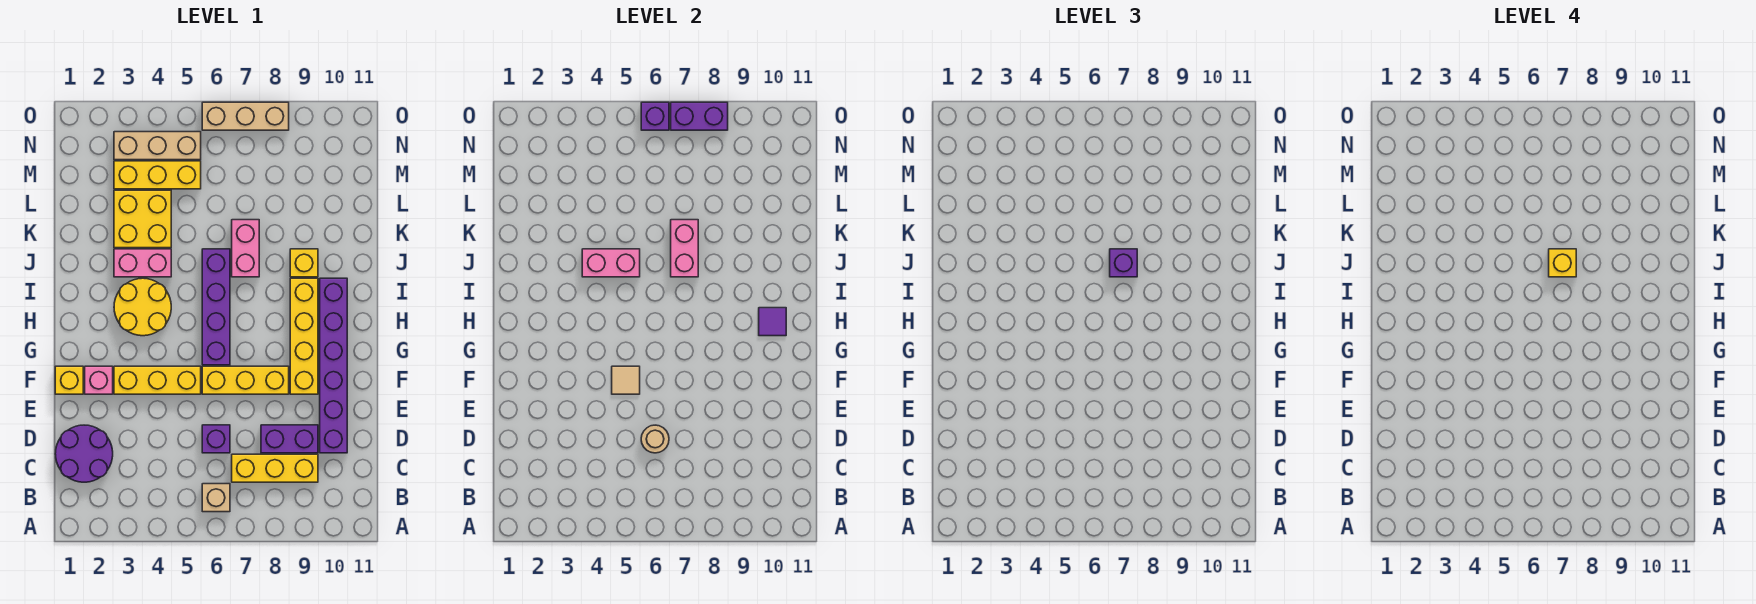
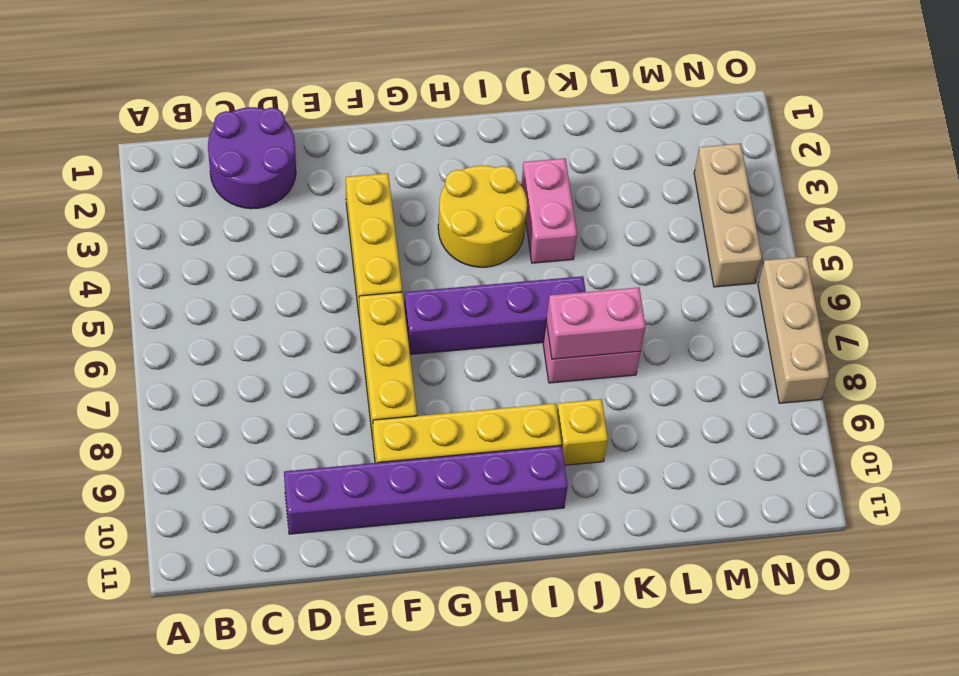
none -> tan 1x1 brick [202,484,230,512]
none -> yellow 1x3 brick [232,454,318,482]
none -> purple 1x1 brick [202,425,230,453]

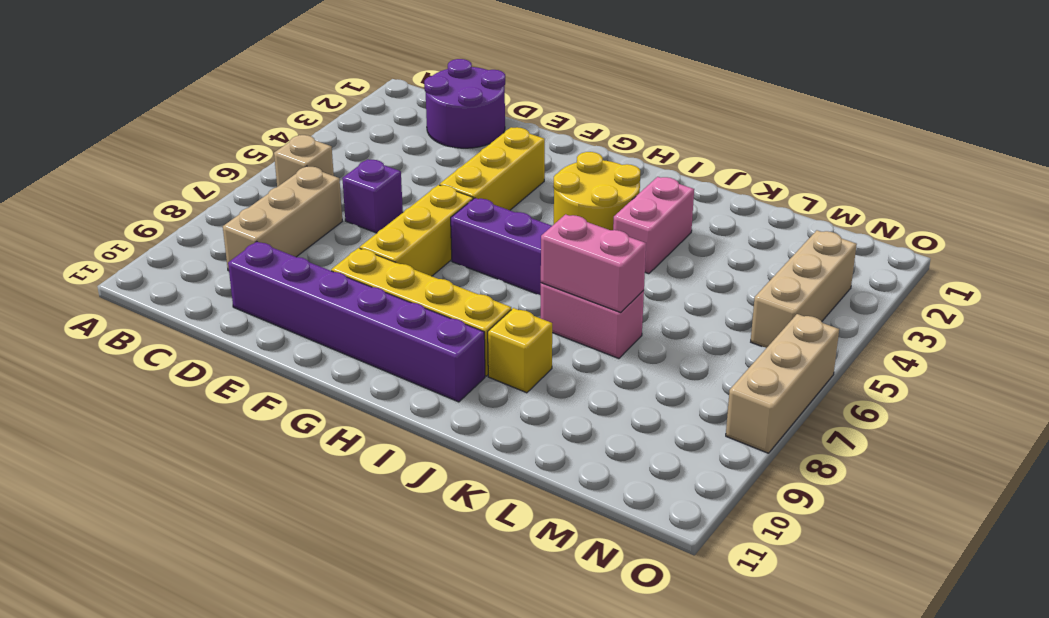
tan 1x3 brick [223,166,342,271] -> yellow 1x3 brick [232,454,318,482]
none -> purple 1x2 brick [261,425,318,453]
none -> yellow 1x1 brick [55,366,83,394]
none -> pink 1x1 brick [85,366,113,394]

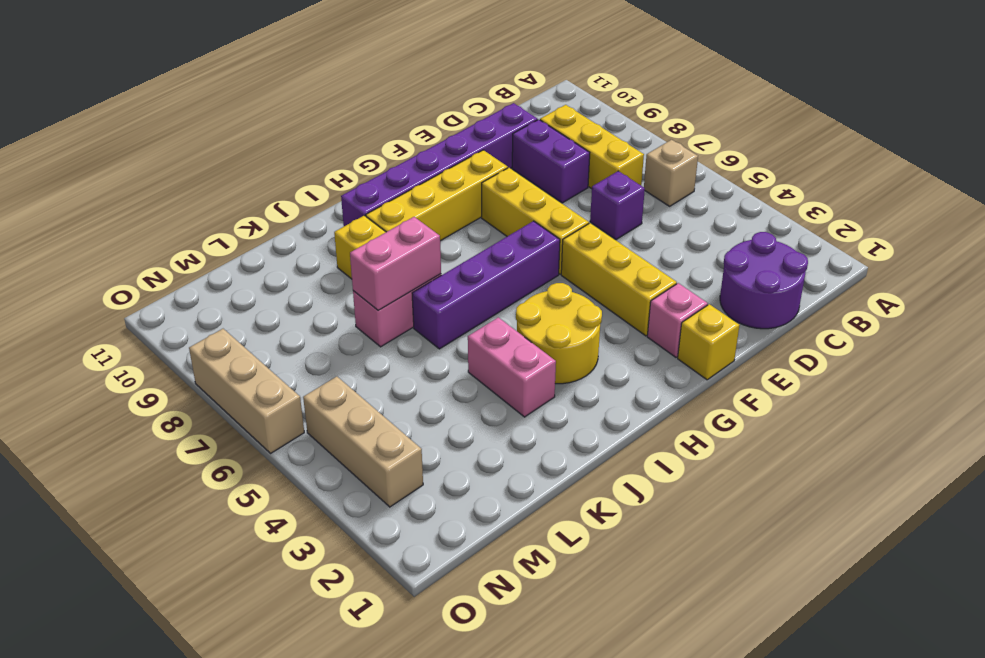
none -> yellow 2x2 brick [114,190,171,248]
none -> yellow 1x3 brick [114,161,201,189]
none -> tan 1x1 round brick [641,425,669,453]

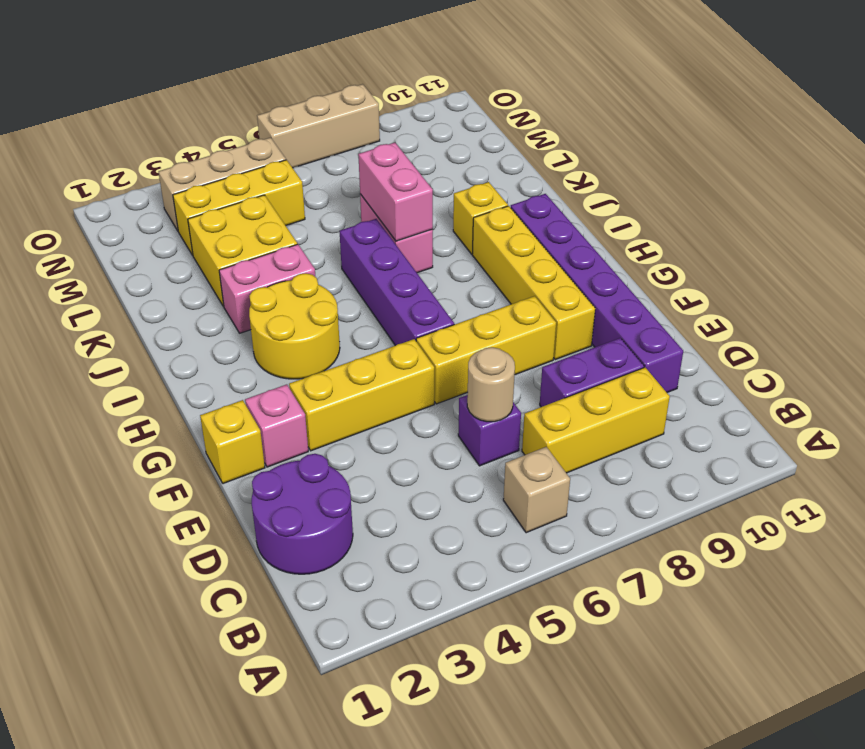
none -> tan 1x1 tile [612,366,640,394]
none -> purple 1x1 tile [759,308,786,336]
none -> pink 1x2 brick [582,249,640,277]

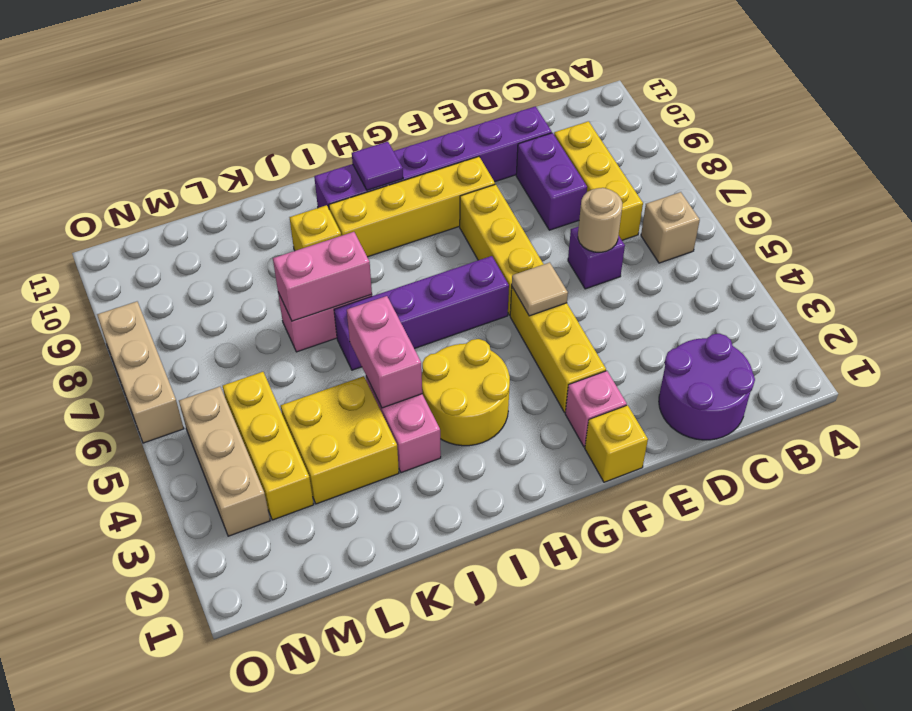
none -> purple 1x1 brick [641,102,669,130]
none -> purple 1x2 brick [671,102,728,130]
none -> purple 1x1 brick [1110,249,1137,277]

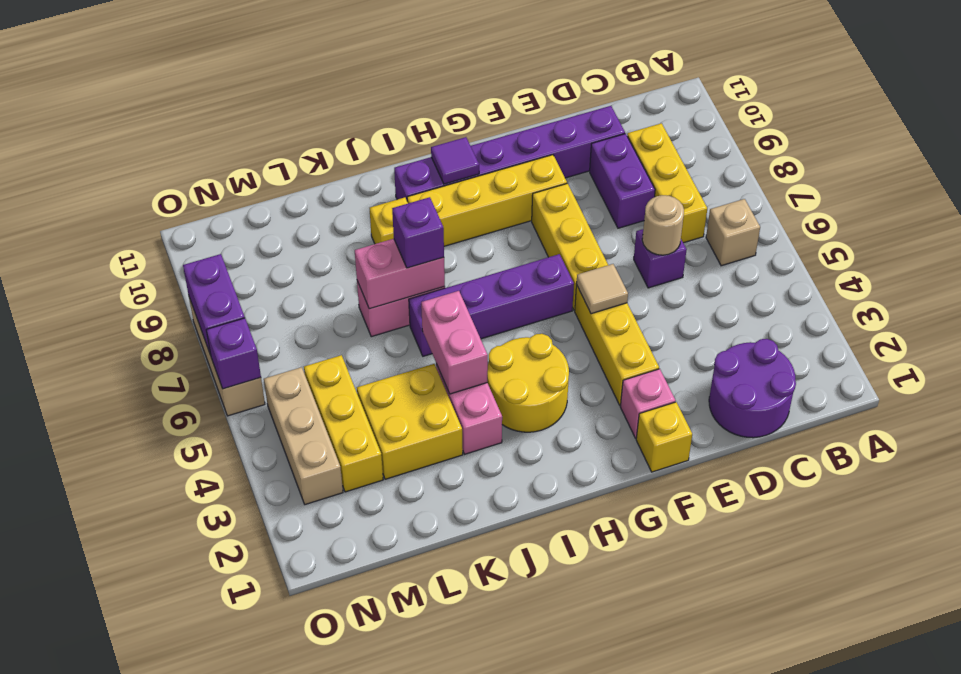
none -> yellow 1x1 brick [1549,249,1576,277]

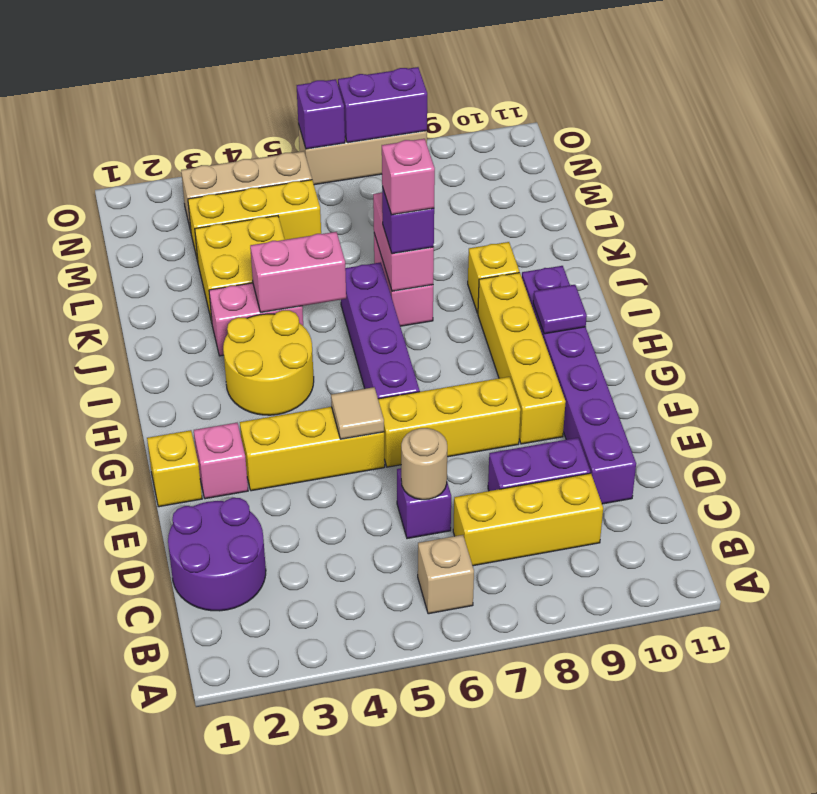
pink 1x1 brick [382,139,435,215] -> yellow 1x1 brick [1549,249,1576,277]

